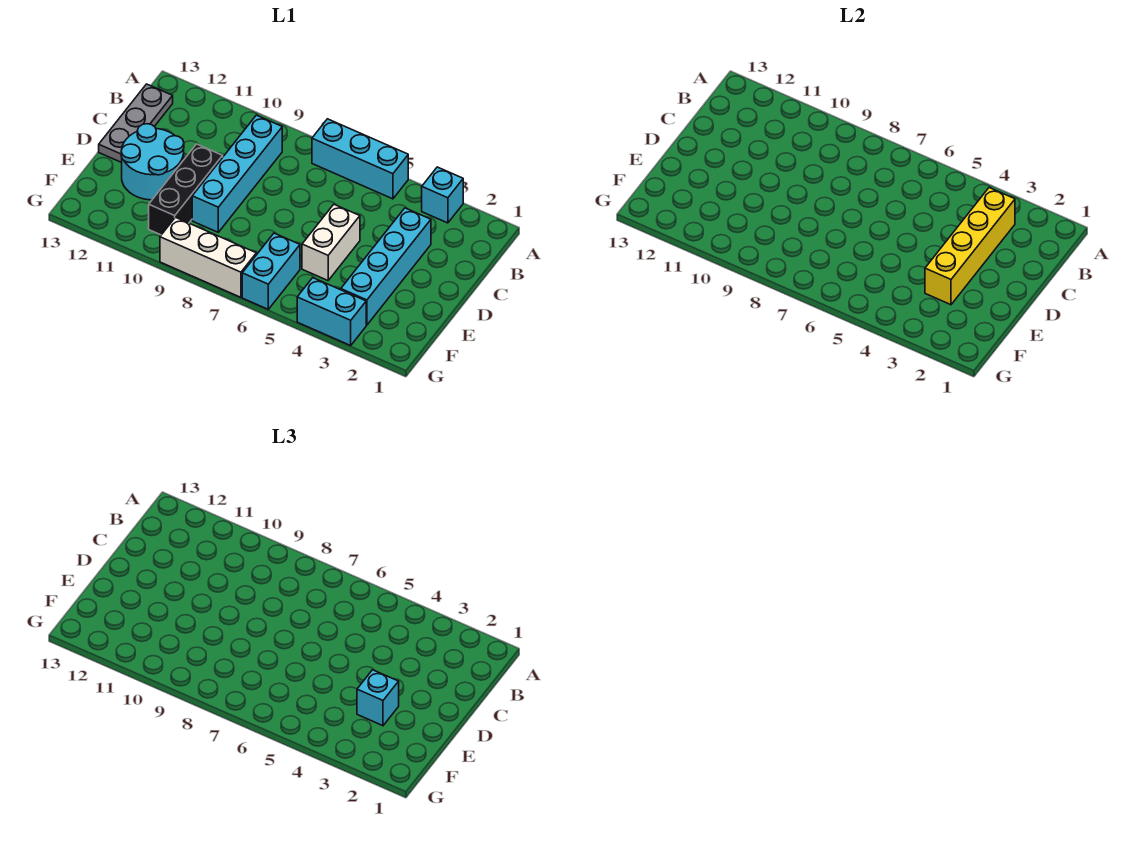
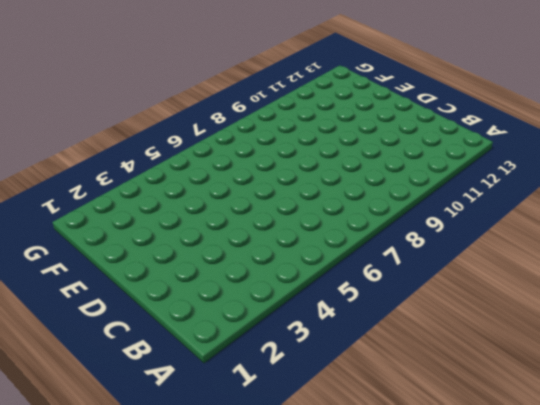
none -> cyan 1x1 brick [422,167,463,223]
none -> cyan 1x3 brick [312,119,408,199]
none -> cyan 1x4 brick [192,115,282,232]

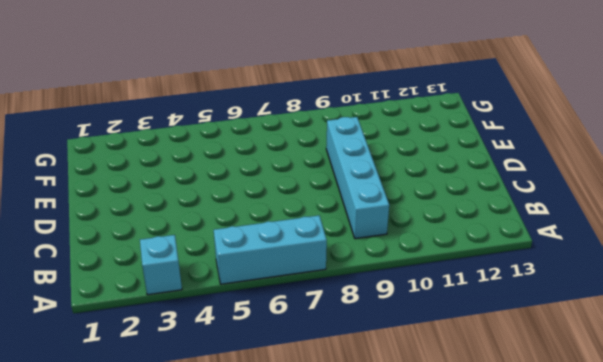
none -> grey 1x3 plate [99,84,173,163]
none -> cyan 1x4 brick [341,208,431,325]
none -> white 1x2 brick [302,205,360,280]

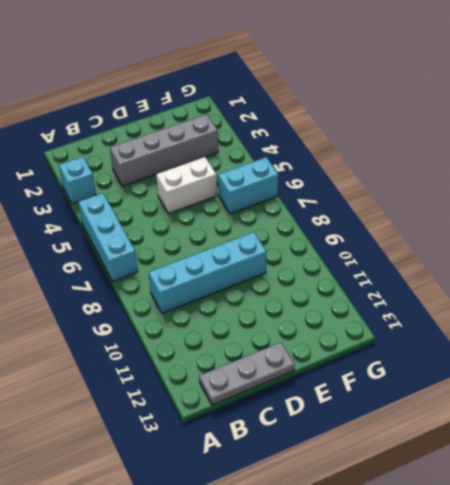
grey 1x4 brick [110,114,218,186] -> cyan 1x4 brick [341,208,431,325]
none -> black 1x3 brick [149,144,223,235]
none -> cyan 2x2 round brick [121,124,184,200]
none -> cyan 1x2 brick [297,278,366,345]

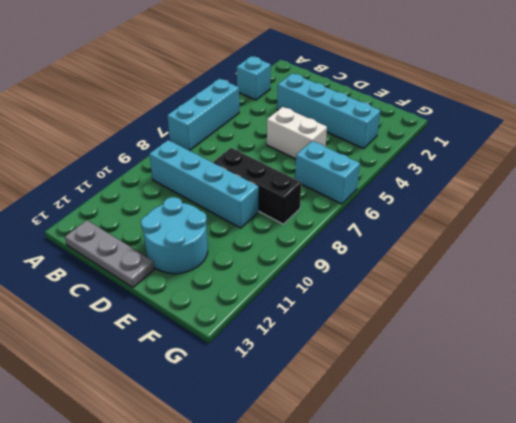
black 1x3 brick [213,148,301,224] -> black 1x3 brick moved to [149,144,223,235]
none -> cyan 1x2 brick [297,278,366,345]
none -> white 1x3 brick [160,217,256,297]
none -> yellow 1x4 brick [925,188,1015,305]

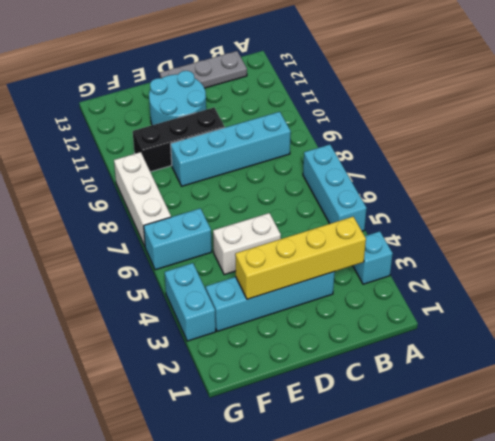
none -> cyan 1x1 brick [357,670,399,726]

